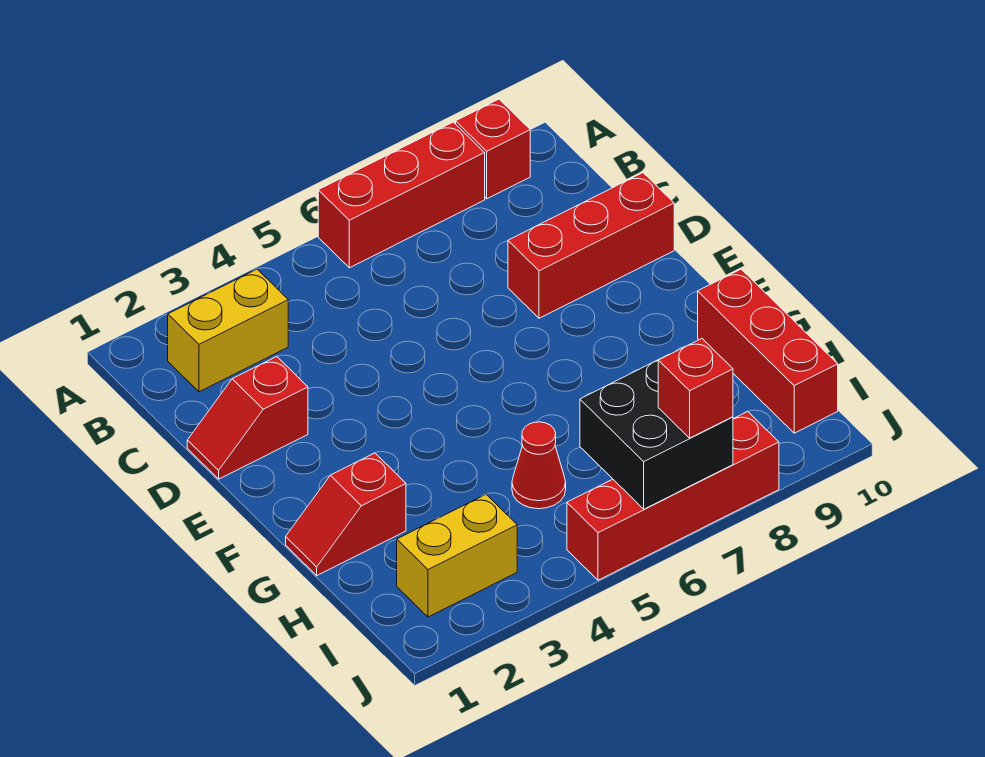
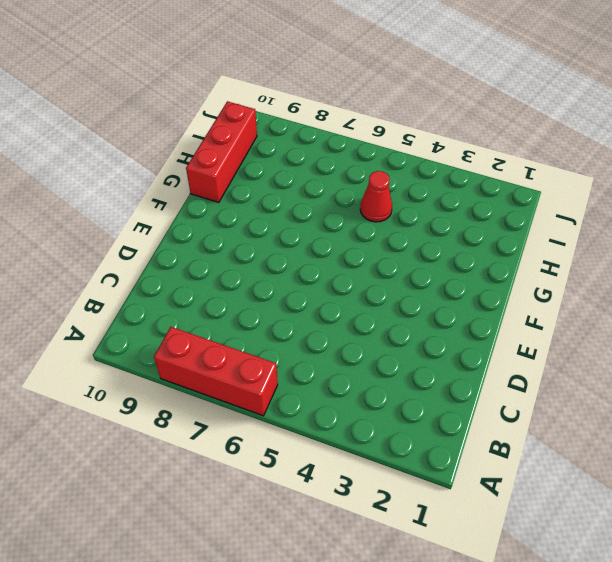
none -> red 1x1 brick [456,99,530,199]
none -> yellow 1x2 brick [168,269,288,392]
none -> red 1x2 slope [187,356,308,479]

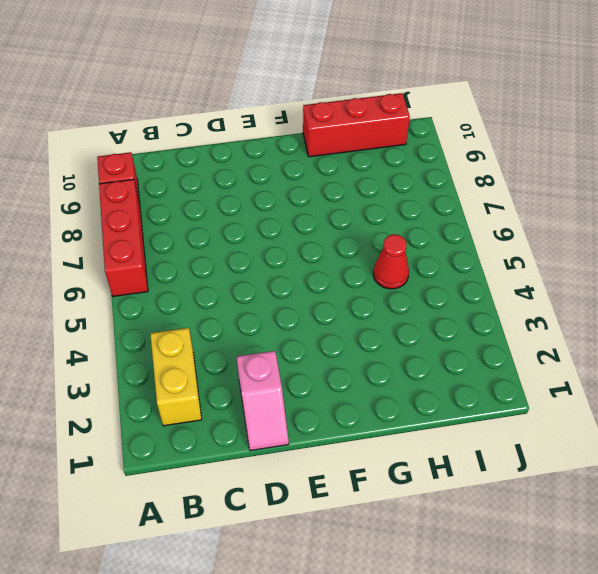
pink 1x2 slope [237,351,289,451] -> red 1x2 slope [187,356,308,479]
none -> red 1x3 brick [508,173,674,318]
none -> red 1x2 slope [286,453,406,576]
none -> yellow 1x2 brick [397,494,517,617]

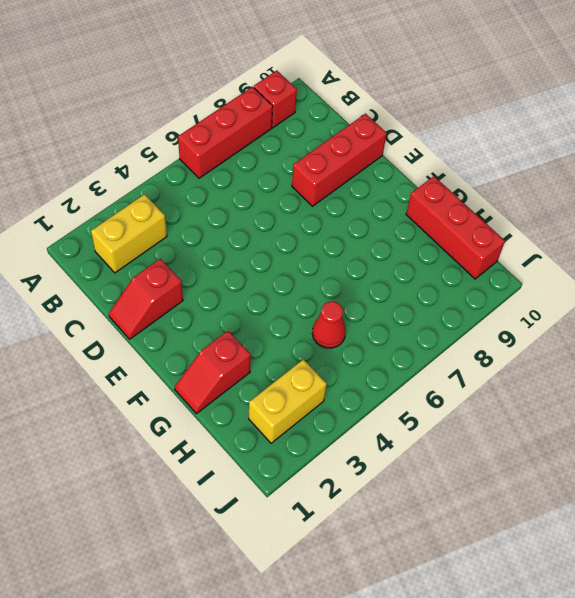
none -> red 1x4 brick [567,412,779,580]
none -> black 2x2 brick [580,355,733,509]
none -> red 1x1 brick [658,339,733,438]

